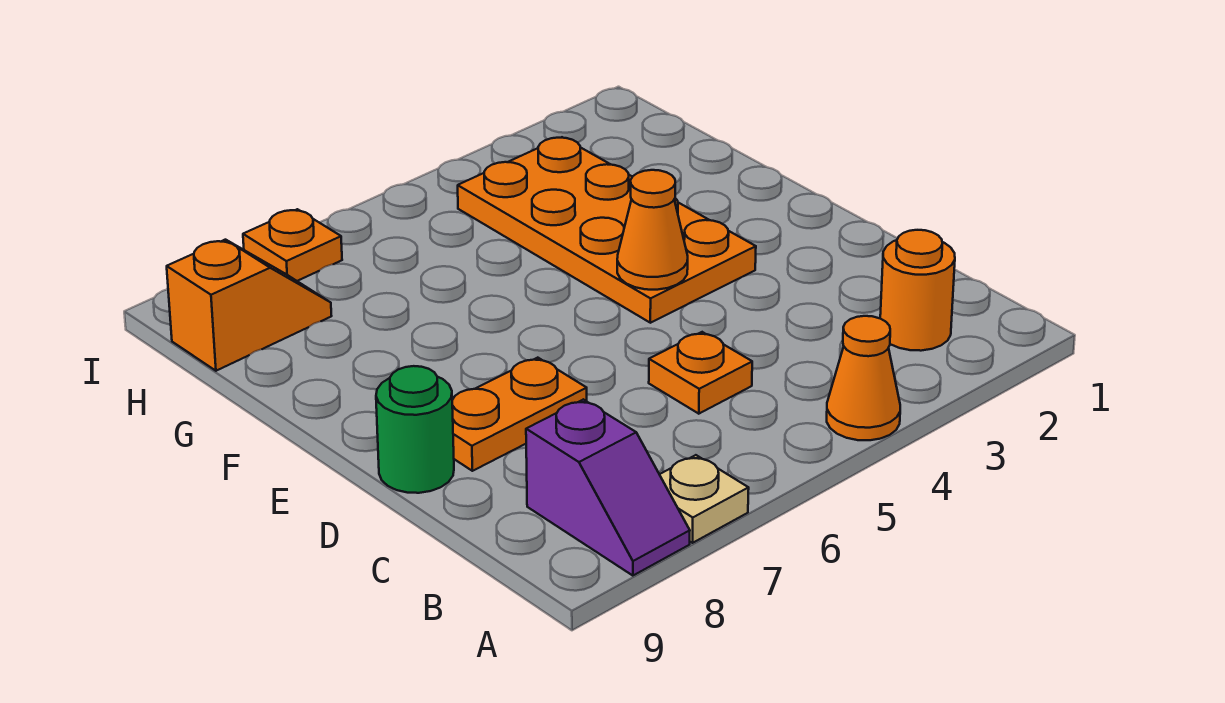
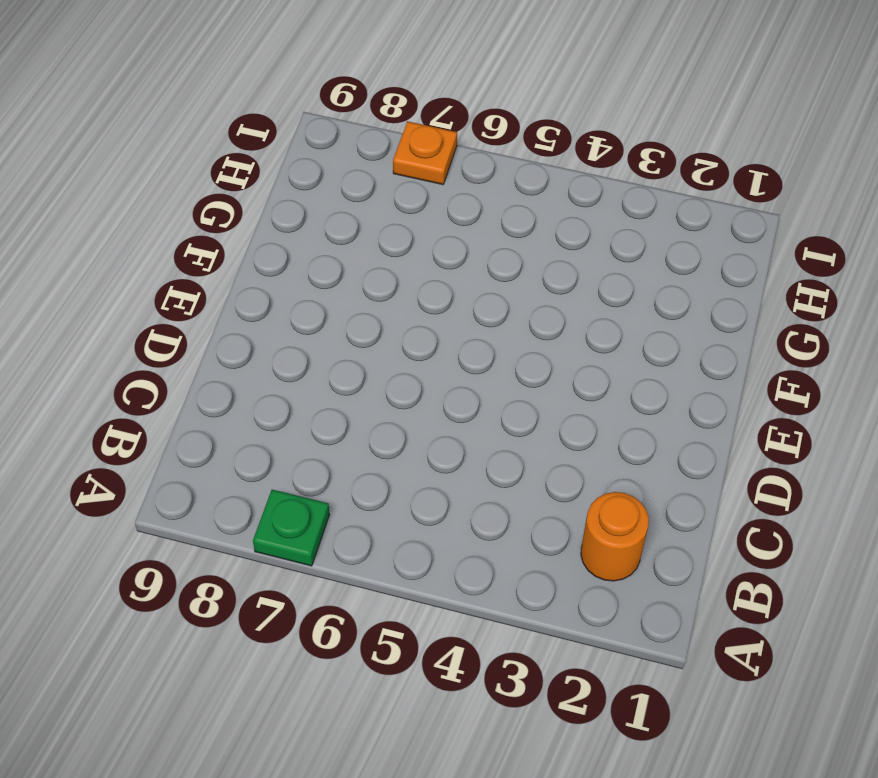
green 1x1 plate [253,490,330,566] -> tan 1x1 plate [659,455,749,543]
none -> orange 1x1 cone [827,316,900,440]
none -> purple 1x2 slope [526,399,690,576]

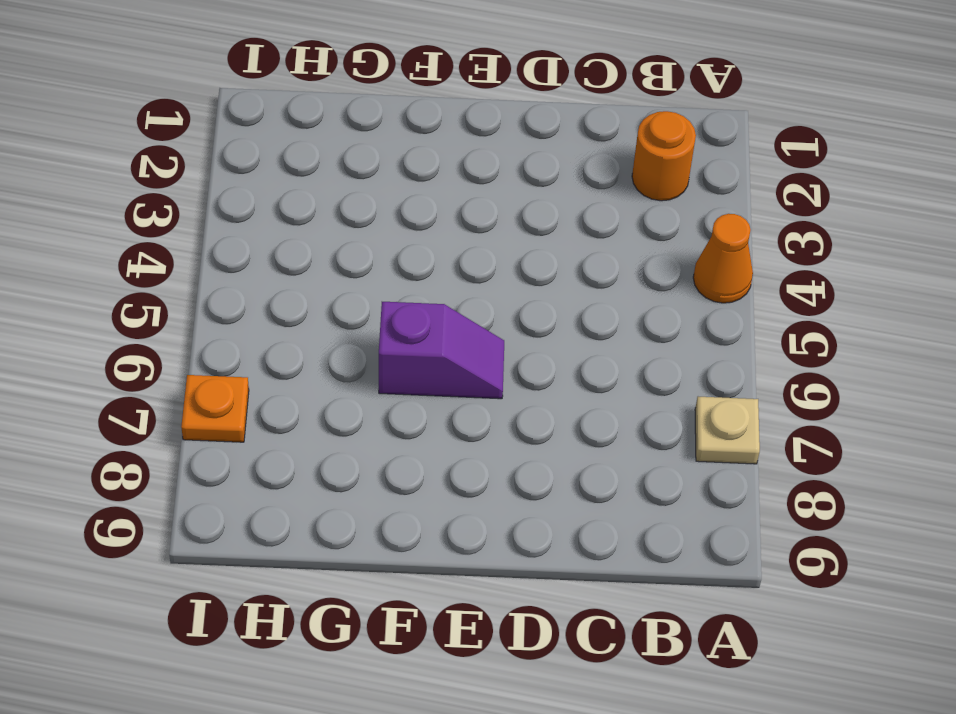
purple 1x2 slope [379,302,504,399] -> purple 1x2 slope moved to [526,399,690,576]
none -> orange 1x1 plate [649,332,752,414]
none -> orange 1x2 plate [452,358,587,471]

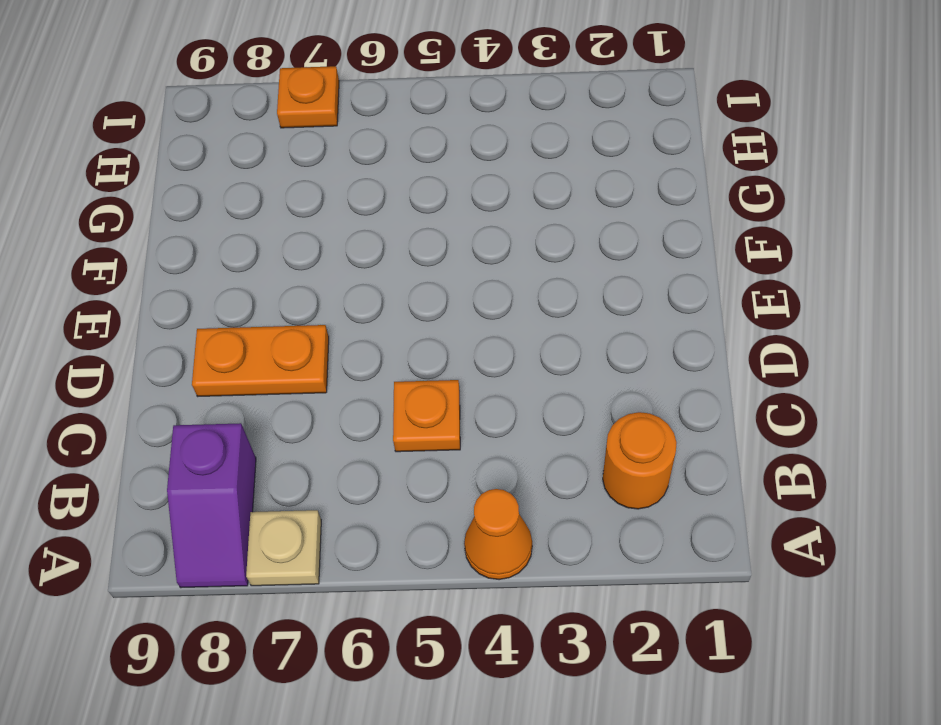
none -> green 1x1 round brick [376,366,454,493]
none -> orange 2x4 plate [458,137,756,323]

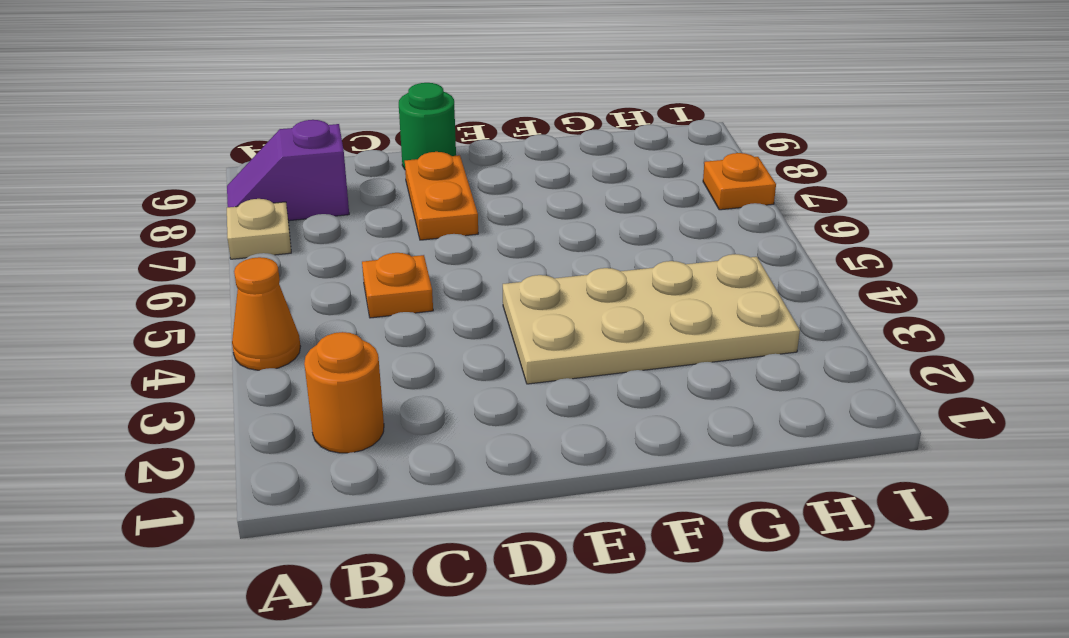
tan 2x4 plate [503,254,800,384] -> orange 2x4 plate [458,137,756,323]
none -> orange 1x2 slope [167,240,331,371]
none -> orange 1x1 cone [617,170,688,290]

